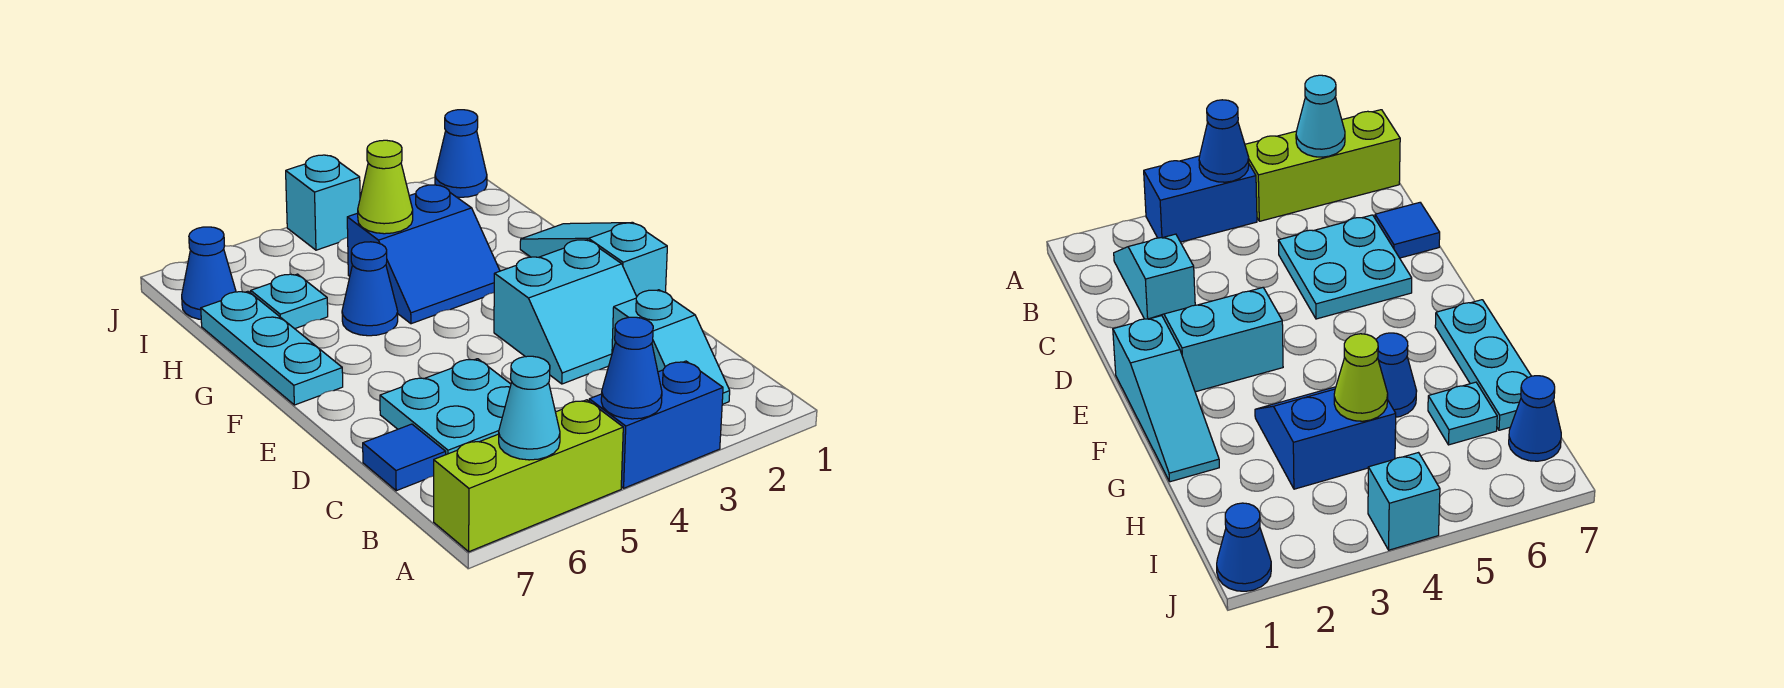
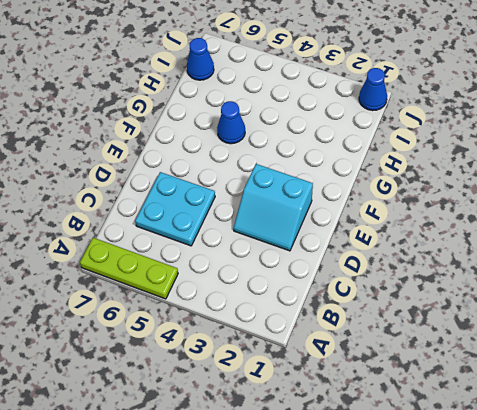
lime 1x3 plate [80,238,178,299] -> lime 1x3 brick [434,400,623,552]
none -> blue 1x2 brick [589,361,723,488]
none -> cyan 1x2 slope [612,290,730,404]
none -> blue 1x1 tile [363,424,446,491]

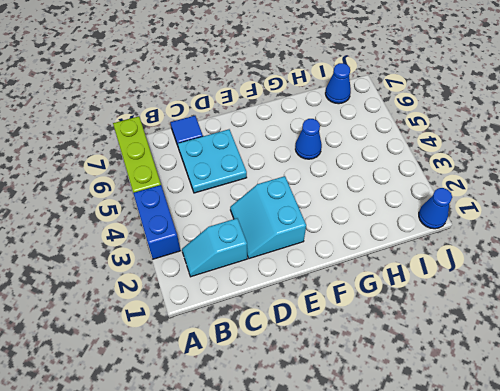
none -> cyan 1x3 slope [520,223,667,296]
none -> cyan 1x3 plate [201,291,343,405]
none -> blue 2x2 slope [347,185,500,324]

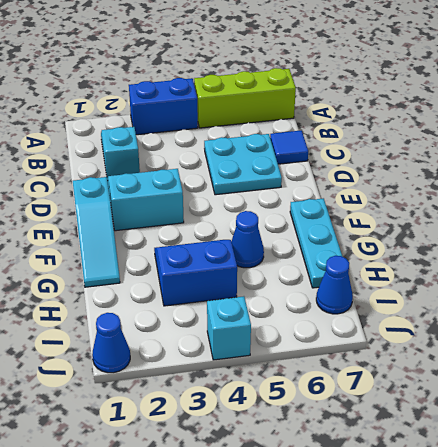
none -> cyan 1x1 plate [251,274,328,329]
none -> blue 1x1 cone [601,317,662,419]
none -> cyan 1x1 cone [499,356,560,460]

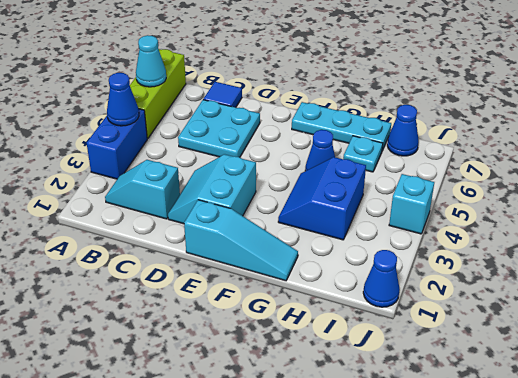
none -> lime 1x1 cone [358,140,413,234]

